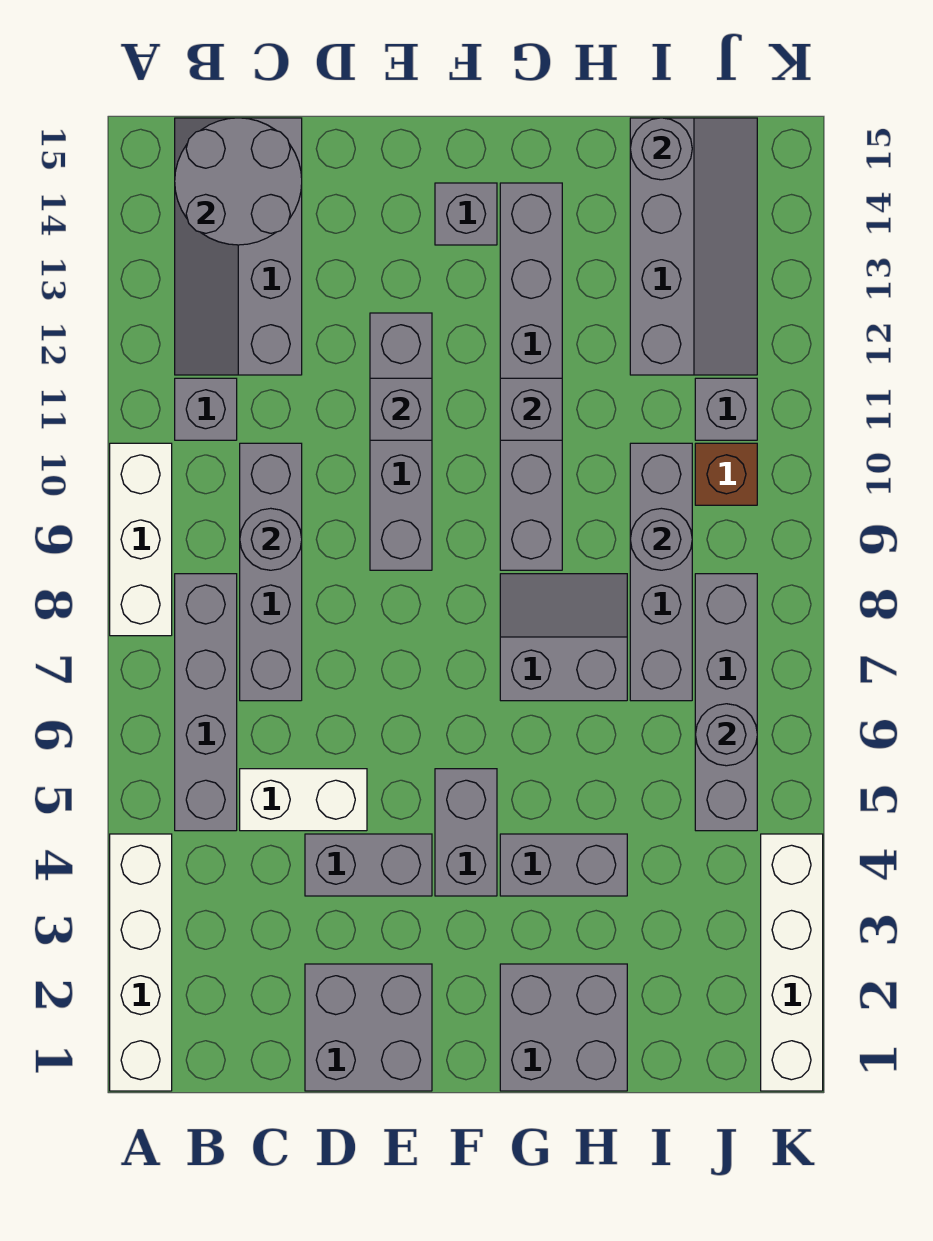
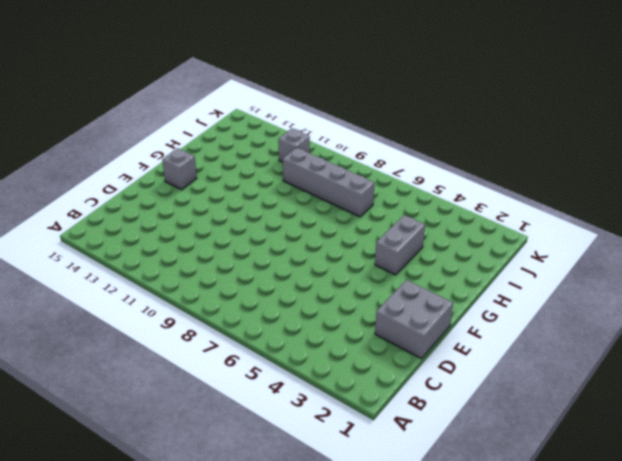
none -> white 1x4 brick [110,834,172,1091]
none -> white 1x3 brick [110,443,172,636]
none -> grey 1x4 brick [175,574,237,831]

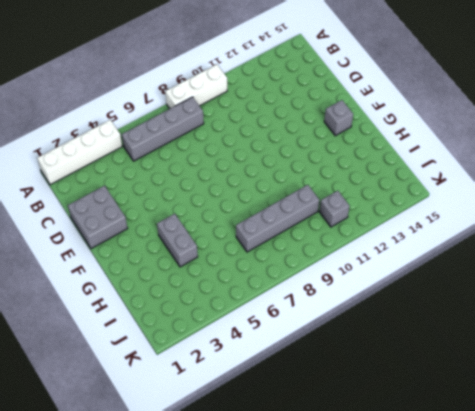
none -> grey 1x1 brick [175,378,237,440]
none -> grey 2x4 slope [175,118,302,375]
none -> white 1x2 brick [240,769,367,831]

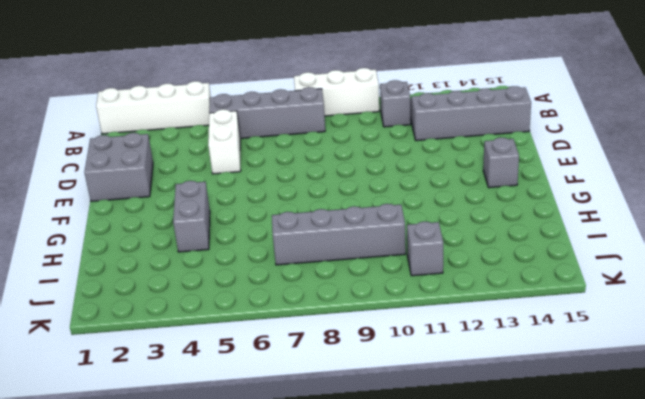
none -> grey 1x4 brick [240,443,302,701]
none -> grey 1x2 brick [305,834,432,896]
none -> grey 1x4 brick [370,313,432,570]

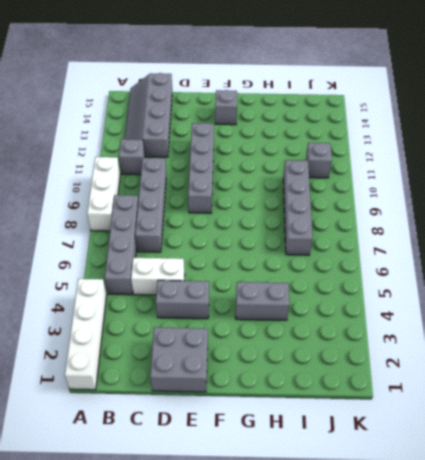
none -> grey 1x2 brick [435,769,497,896]
none -> grey 2x2 brick [500,964,627,1091]
none -> grey 2x2 slope [500,574,627,701]

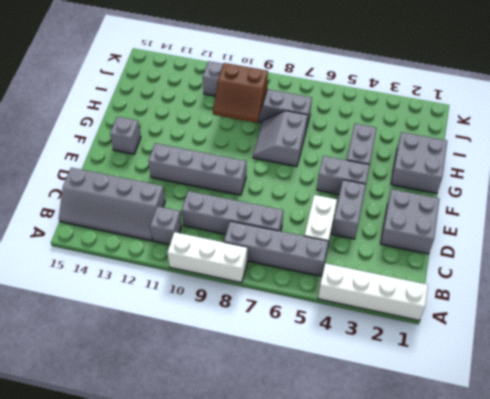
brown 2x2 slope [213,63,268,123] -> grey 1x1 round brick [630,508,692,570]
none -> grey 1x6 brick [500,183,562,570]
none -> grey 2x4 slope [630,118,757,375]
none -> grey 1x4 brick [695,574,757,831]

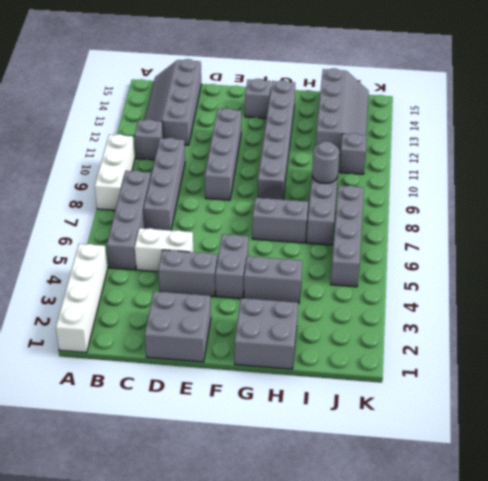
none -> brown 1x1 brick [695,443,757,505]
none -> white 1x4 brick [761,834,823,1091]
none -> grey 2x2 round brick [175,118,302,245]

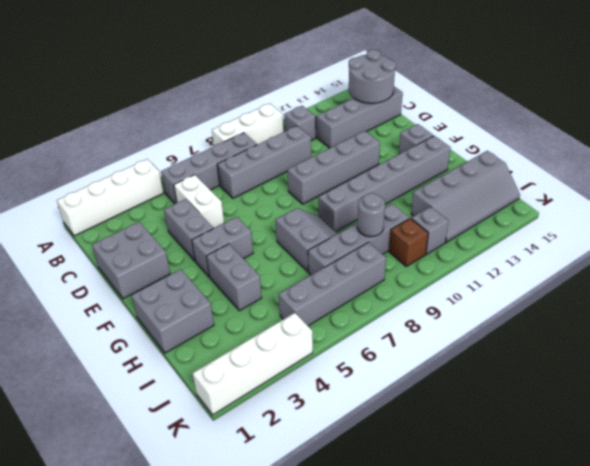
none -> grey 1x1 round brick [240,508,302,570]
none -> grey 1x1 brick [370,378,432,440]
none -> grey 1x1 brick [500,378,562,440]

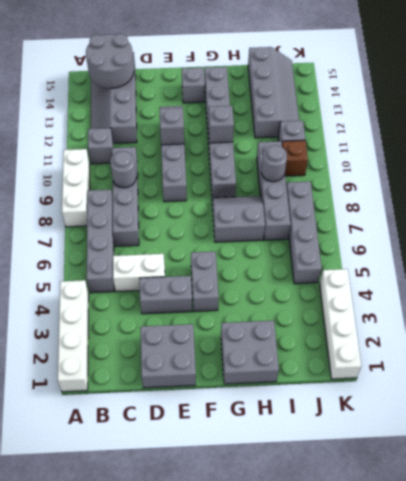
none -> grey 1x2 brick [500,834,627,896]
none -> grey 1x1 round brick [630,118,692,180]
none -> grey 1x1 round brick [696,704,757,766]

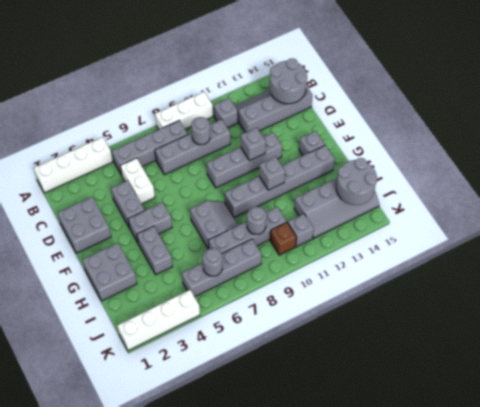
grey 2x2 round brick [336,158,377,205] -> grey 1x1 round brick [630,118,692,180]

